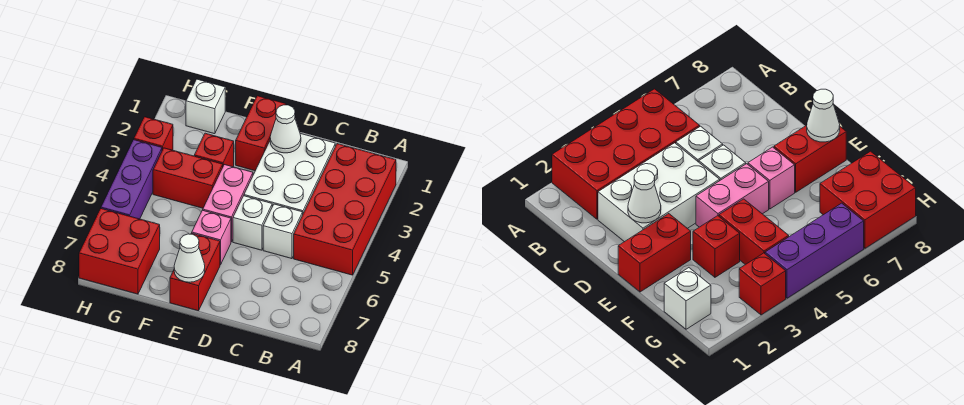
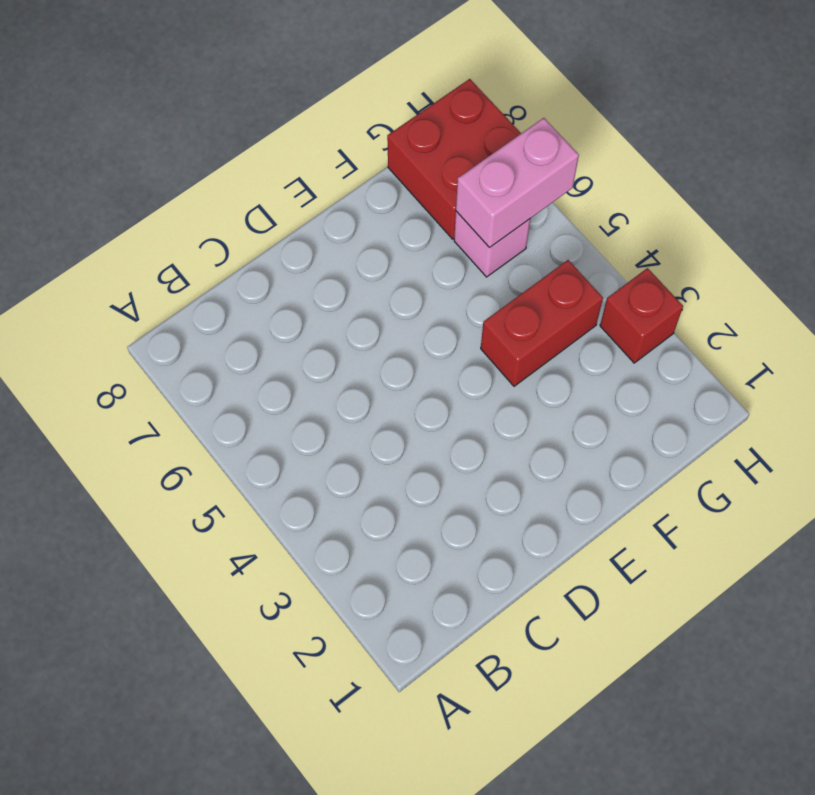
pink 1x1 brick [454,211,530,277] -> pink 1x1 brick moved to [192,210,231,265]
pink 1x2 brick [456,118,579,247] -> pink 1x2 brick turned to [203,165,253,242]
none -> red 2x4 brick [294,144,396,275]
none -> white 2x3 brick [244,134,335,213]
none -> white 1x1 brick [263,204,303,259]

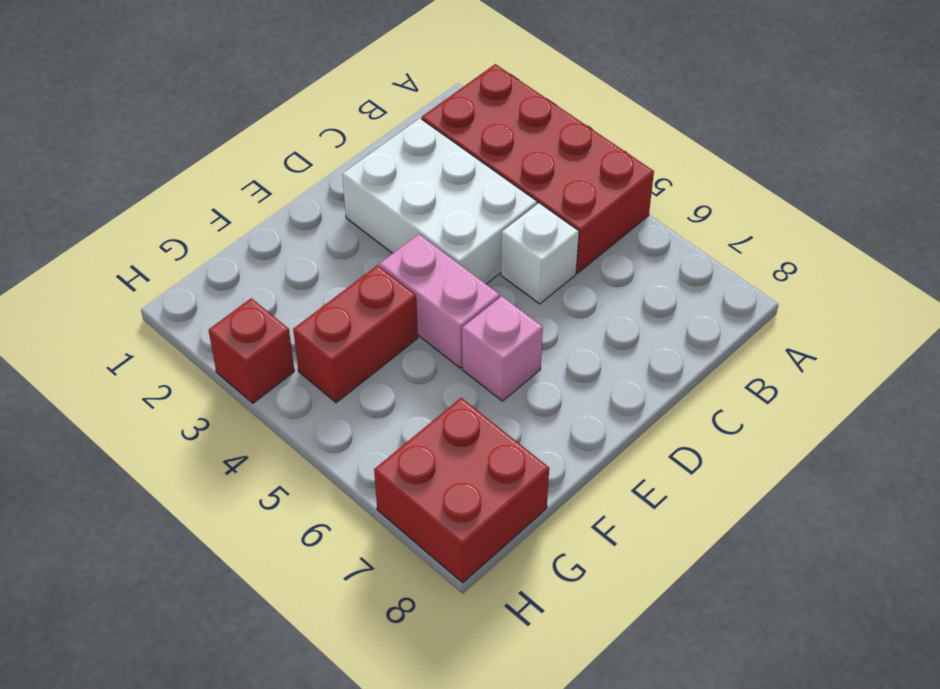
none -> white 1x1 brick [233,196,272,250]
none -> red 1x2 brick [236,96,286,171]
none -> red 1x2 brick [170,233,220,311]

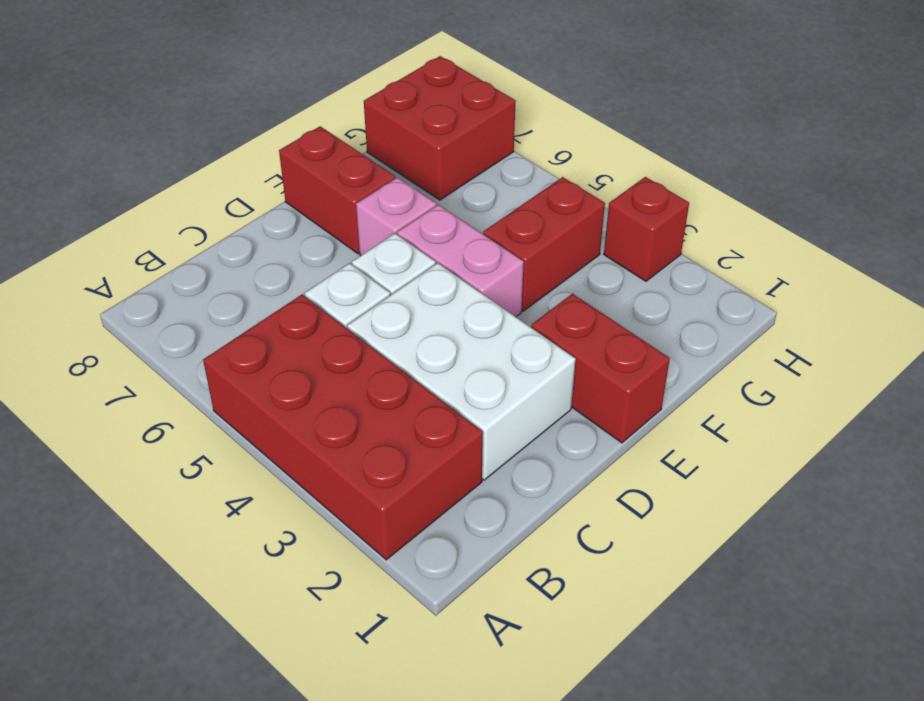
none -> red 1x1 brick [194,133,234,167]
none -> white 1x1 brick [186,79,225,134]
none -> purple 1x3 brick [101,140,162,219]

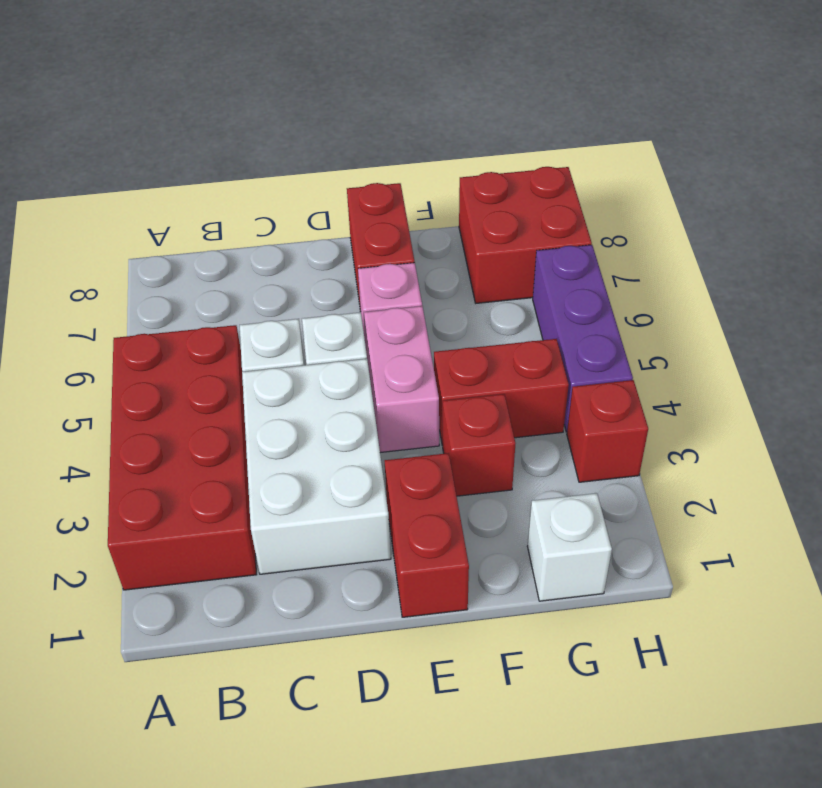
none -> white 1x1 cone [270,105,301,153]
none -> white 1x1 cone [174,234,205,282]

